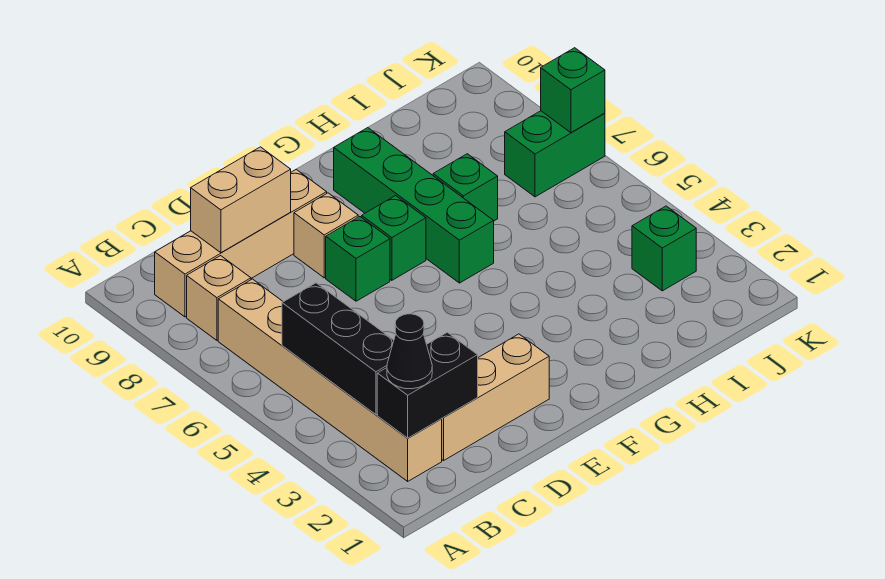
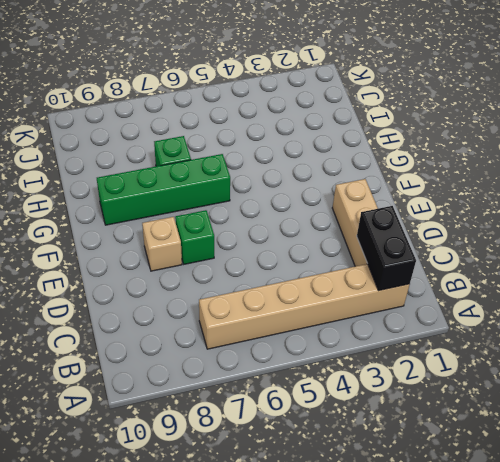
none -> tan 1x1 brick [187,256,251,340]
none -> tan 1x4 brick [155,169,327,317]
none -> green 1x1 brick [362,196,426,280]

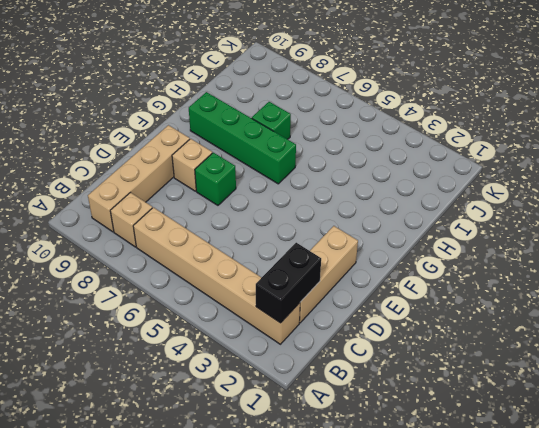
none -> green 1x1 brick [362,196,426,280]
none -> green 1x1 brick [632,206,696,291]
none -> green 1x2 brick [505,111,605,197]

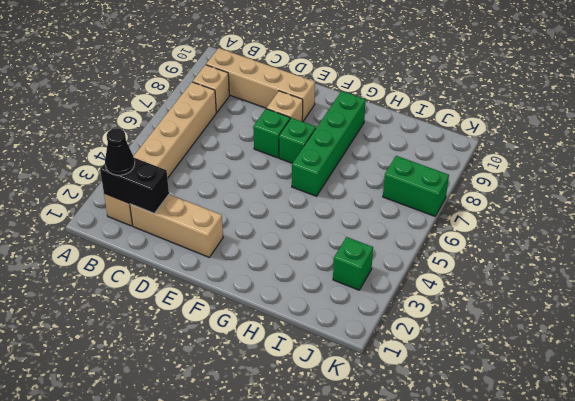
none -> green 1x1 brick [433,154,498,221]
none -> black 1x3 brick [282,283,394,415]
none -> tan 1x2 brick [191,147,291,253]

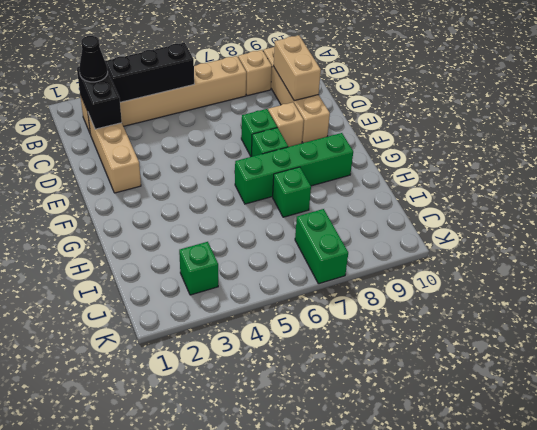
none -> green 1x1 brick [541,48,605,133]

